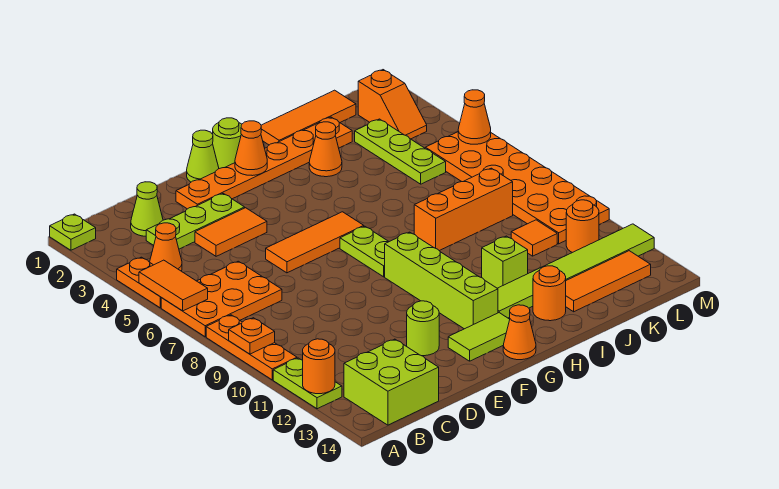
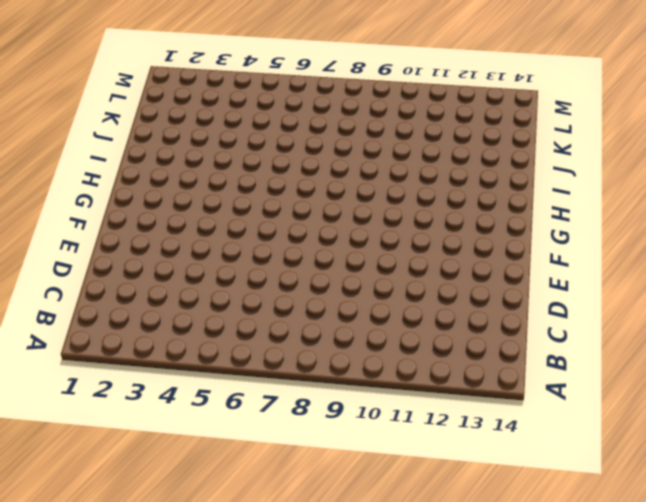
none -> lime 1x1 plate [50,214,96,250]
none -> orange 1x2 plate [117,257,161,308]
none -> orange 2x3 plate [161,261,282,337]
none -> orange 1x3 plate [206,315,297,380]

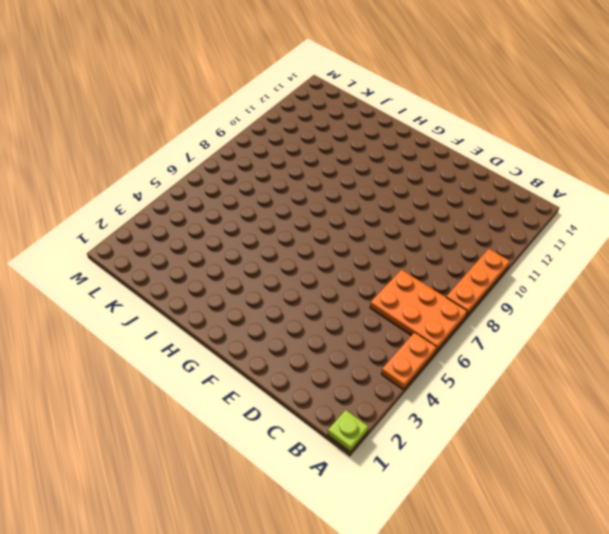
none -> lime 1x2 plate [273,358,342,409]
none -> orange 1x1 cone [150,223,182,271]
none -> lime 2x2 brick [344,339,439,425]
none -> lime 1x1 cone [131,182,163,236]

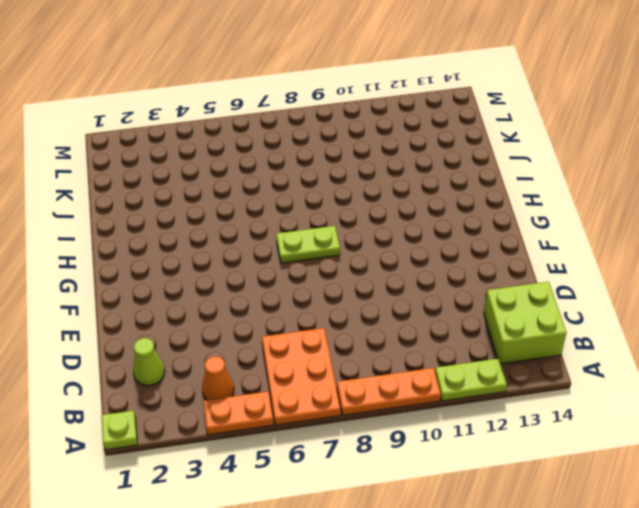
none -> lime 1x3 plate [146,193,245,249]
none -> orange 1x2 tile [195,208,267,256]
none -> orange 1x6 plate [176,117,352,209]
none -> orange 1x3 tile [266,212,364,273]

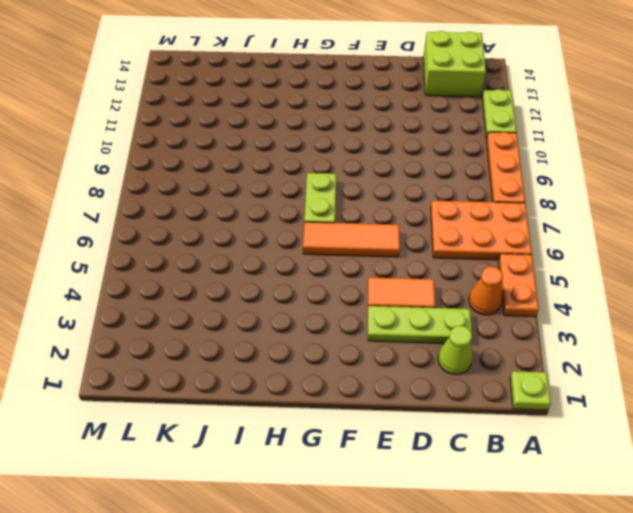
none -> orange 1x6 plate [176,117,352,209]
none -> lime 1x1 round brick [407,301,439,356]
none -> lime 1x1 cone [187,130,219,182]
none -> lime 1x2 tile [448,313,510,361]

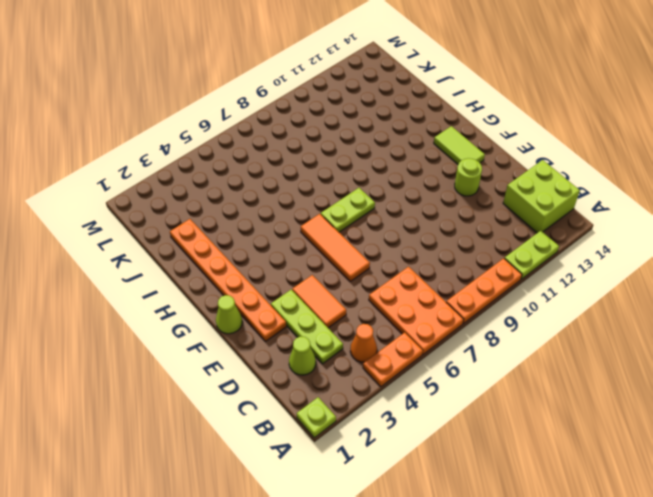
none -> lime 1x1 round brick [213,118,242,169]
none -> lime 1x4 brick [385,232,498,329]
none -> orange 1x1 cone [503,305,536,360]
none -> lime 1x6 tile [498,224,654,318]

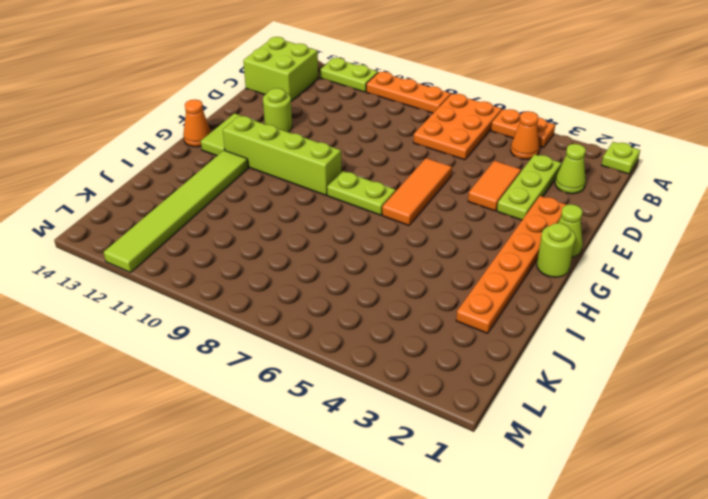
none -> orange 1x3 tile [261,90,356,145]
none -> orange 1x1 cone [309,122,342,177]
none -> orange 1x3 brick [414,168,513,251]
none -> lime 1x1 brick [482,236,528,288]

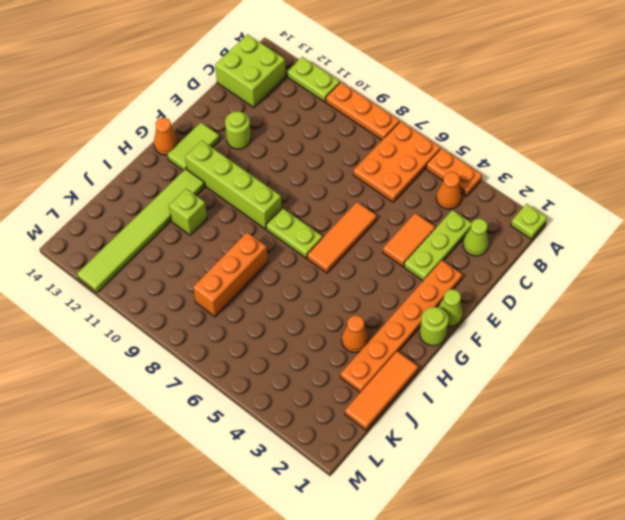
none -> orange 1x1 round brick [533,266,566,321]
none -> orange 1x3 tile [566,251,651,312]
none -> lime 1x3 plate [355,119,446,184]
none -> orange 1x1 tile [511,220,557,256]

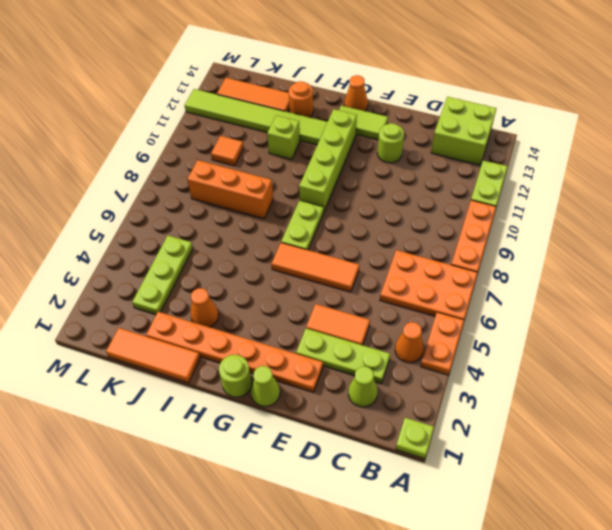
none -> orange 1x2 slope [358,70,427,139]
none -> orange 2x6 plate [425,132,609,244]
none -> orange 1x1 round brick [566,200,599,253]
none -> orange 1x2 tile [139,260,208,311]

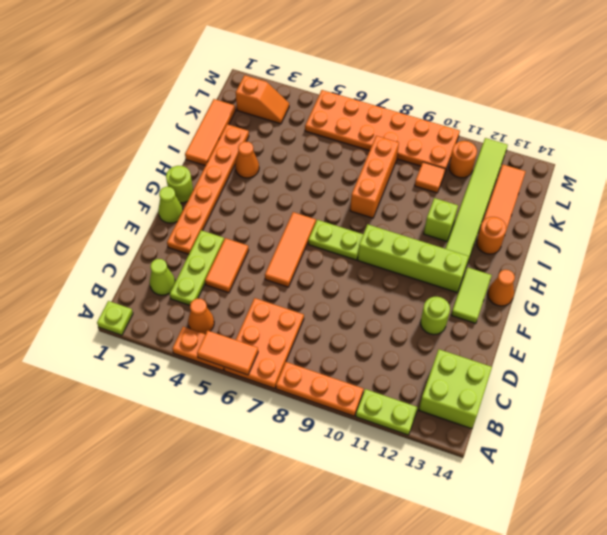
none -> lime 1x3 plate [355,119,446,184]
none -> orange 1x1 plate [229,318,275,354]
none -> orange 1x1 round brick [303,339,335,394]
none -> orange 1x1 cone [235,121,267,176]

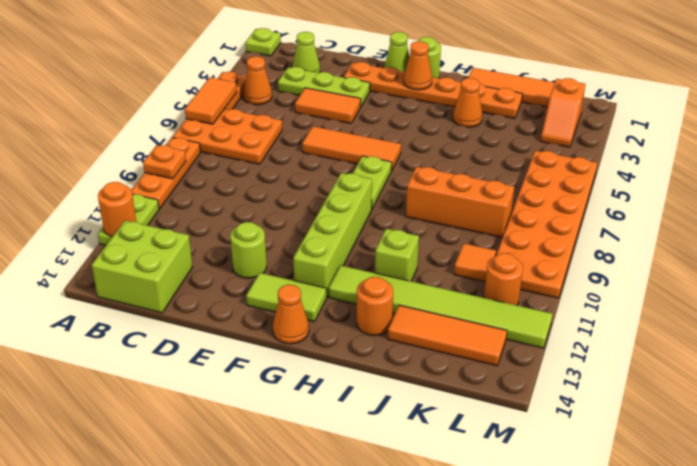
none -> lime 1x3 plate [355,119,446,184]
none -> orange 1x1 cone [458,90,491,144]

